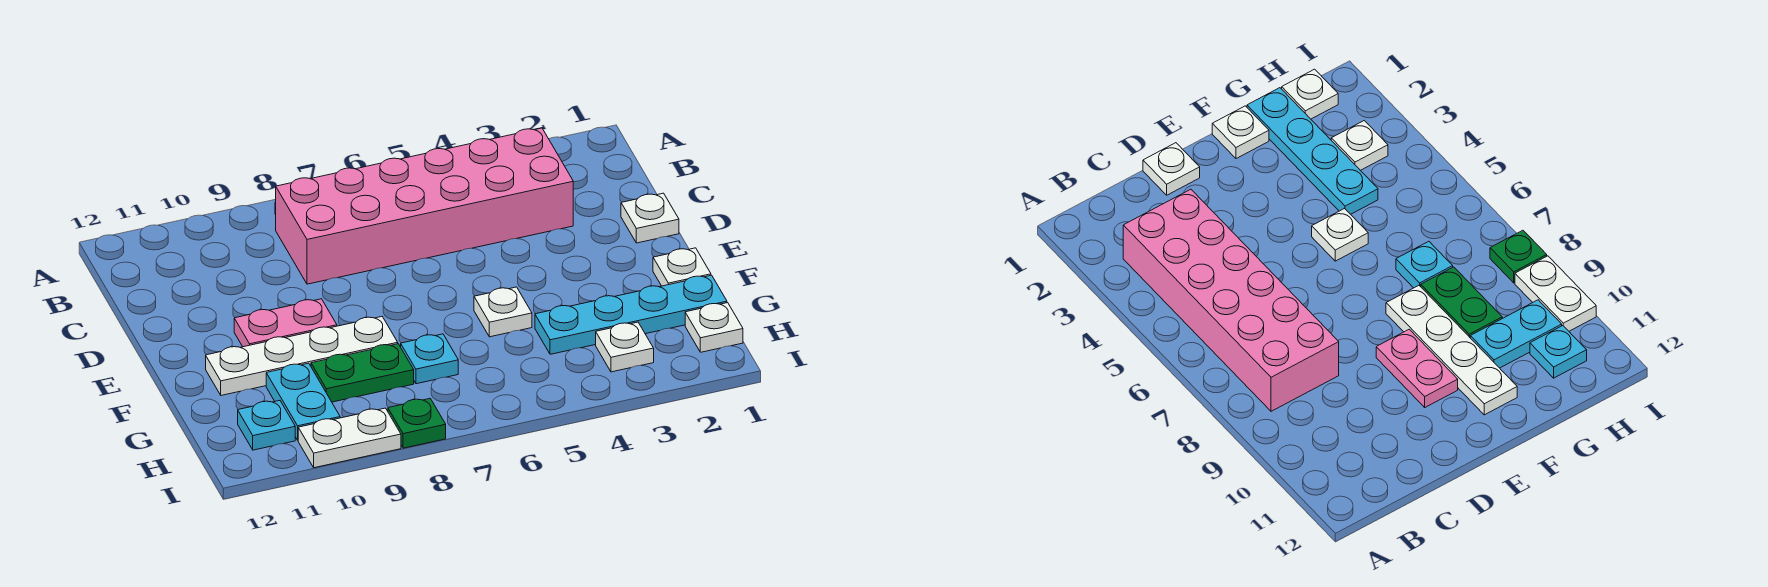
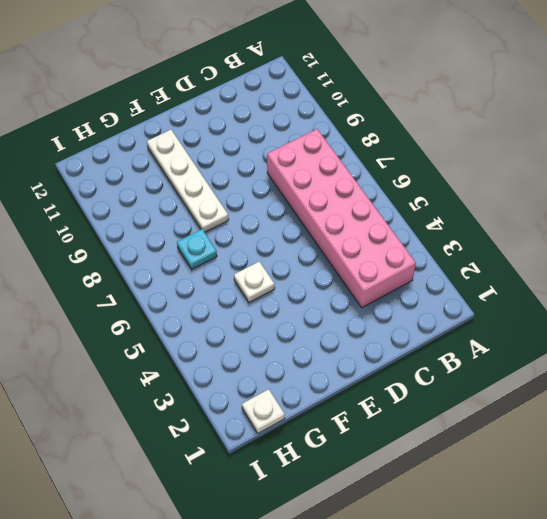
none -> white 1x1 plate [621,193,679,243]
none -> pink 1x2 plate [234,299,337,347]
none -> white 1x1 plate [653,248,711,286]

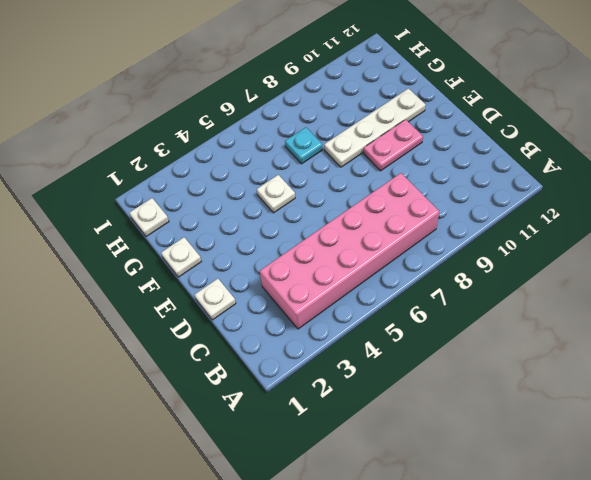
none -> cyan 1x4 plate [535,275,727,354]
none -> green 1x2 plate [311,344,414,402]
none -> cyan 1x2 plate [266,363,340,440]

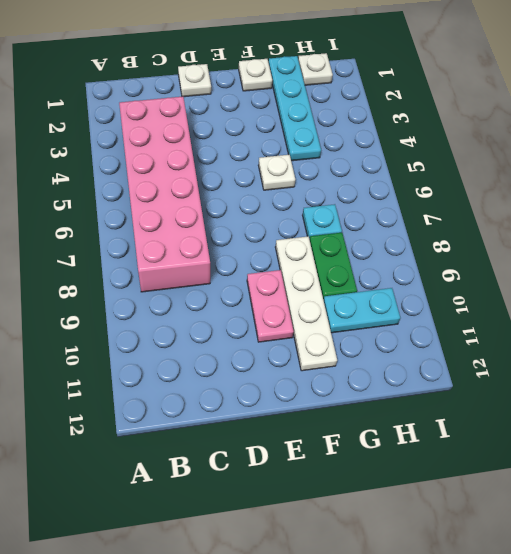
none -> white 1x1 plate [596,322,654,372]
none -> cyan 1x1 plate [238,401,295,450]
none -> green 1x1 plate [388,399,446,448]

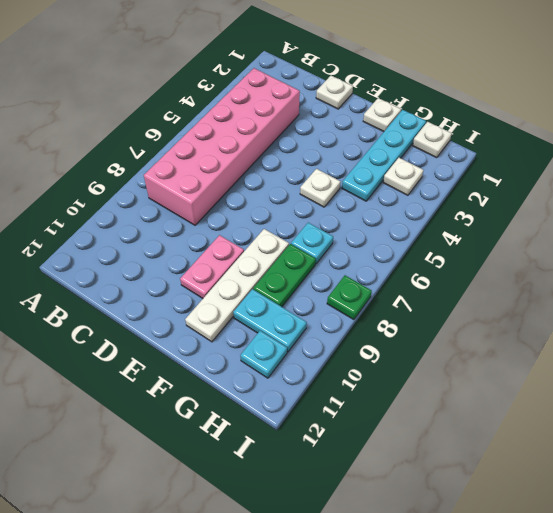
none -> white 1x2 plate [298,408,401,468]

